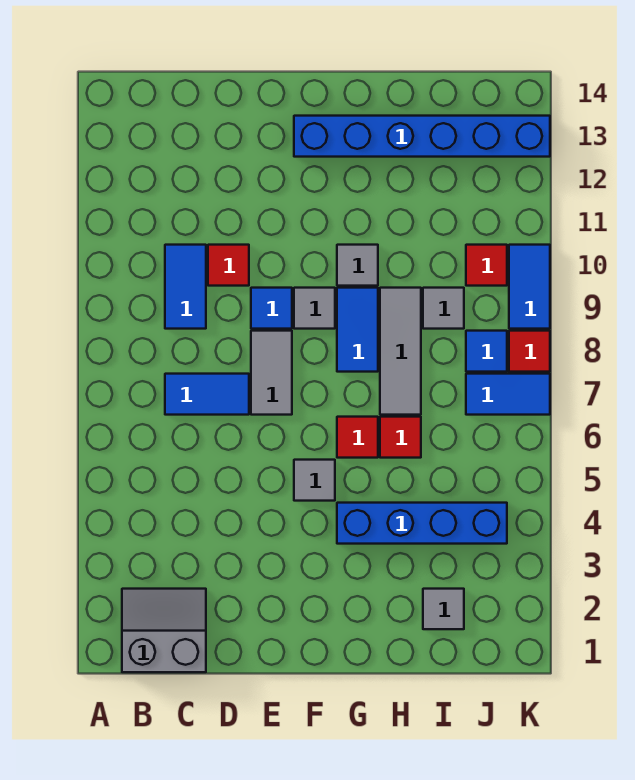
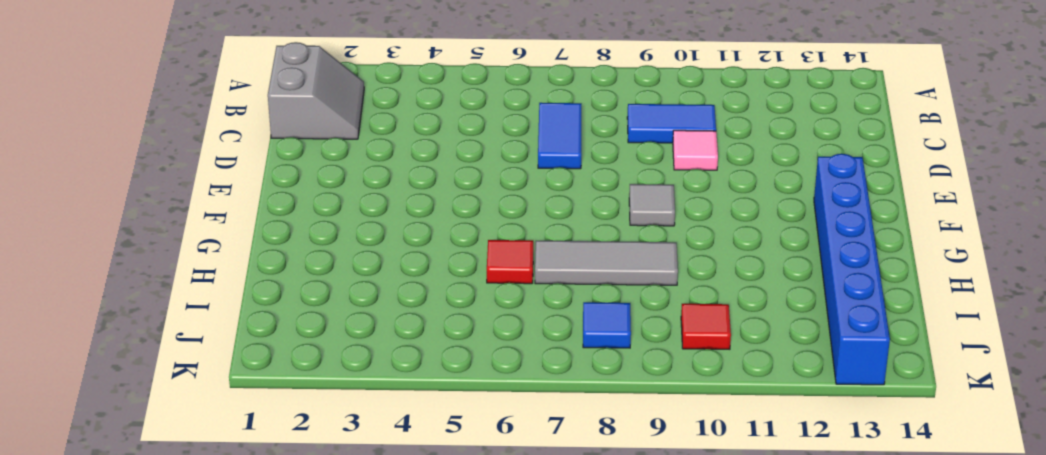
pink 1x1 tile [673,130,718,170] -> red 1x1 tile [208,245,249,286]
none -> grey 1x2 tile [251,331,292,415]
none -> blue 1x1 tile [251,288,292,329]
none -> grey 1x1 tile [294,460,335,501]

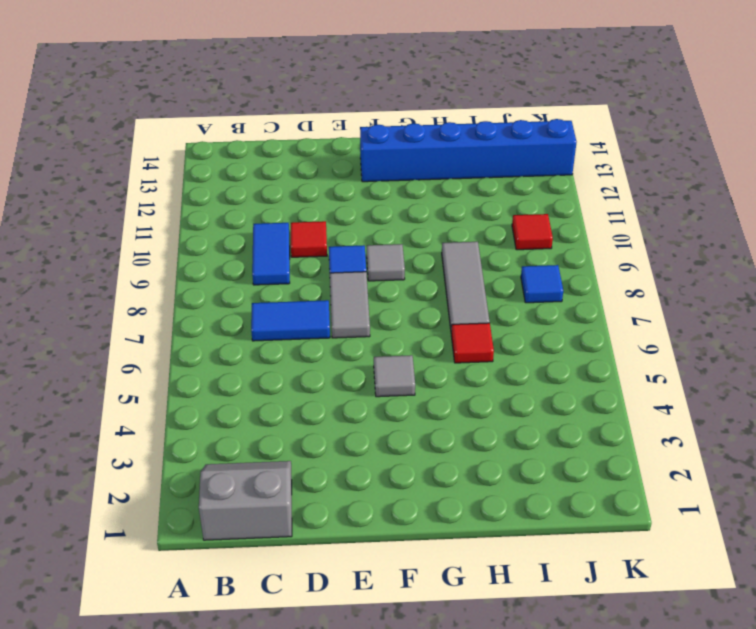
none -> blue 1x4 brick [337,503,507,544]
none -> red 1x1 tile [337,417,378,458]
none -> blue 1x2 tile [337,288,378,372]

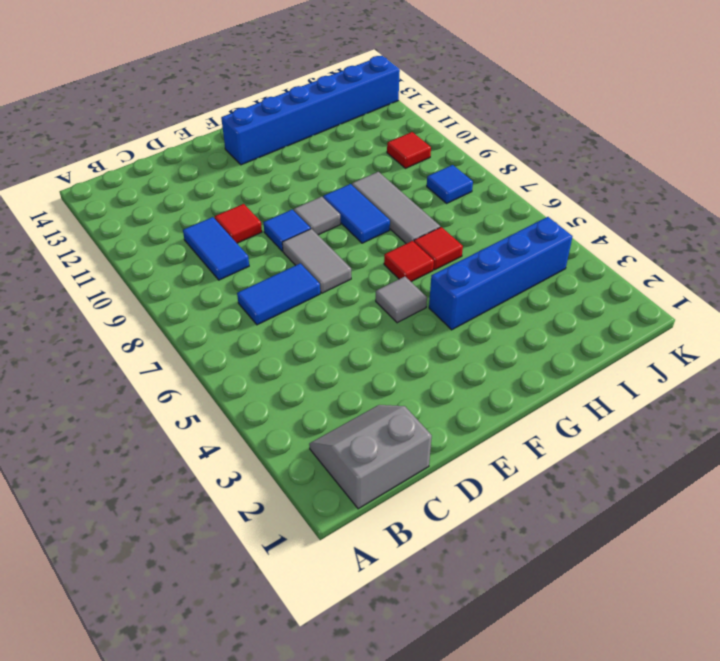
none -> grey 1x1 tile [337,245,378,286]
none -> grey 1x1 tile [423,589,464,629]
none -> grey 1x1 tile [423,288,464,329]

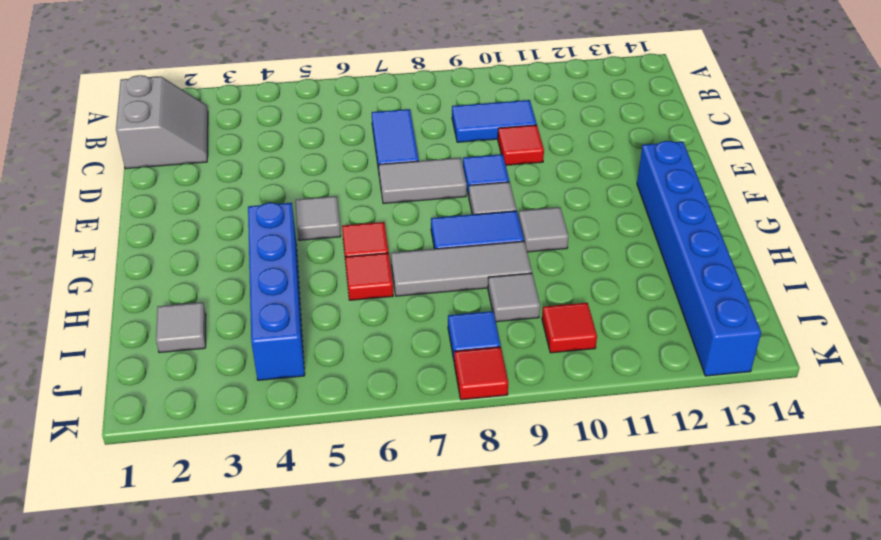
none -> blue 1x2 tile [466,374,550,415]
none -> blue 1x2 tile [509,245,550,329]

